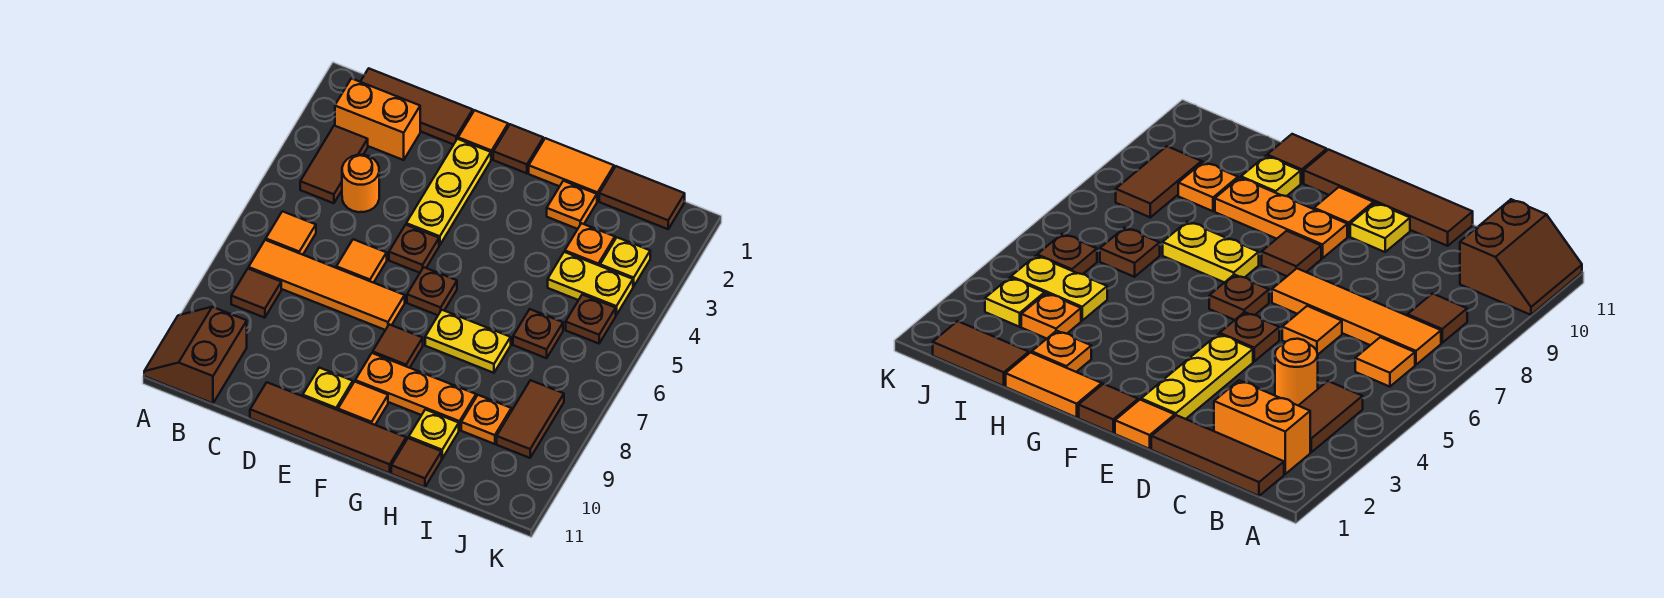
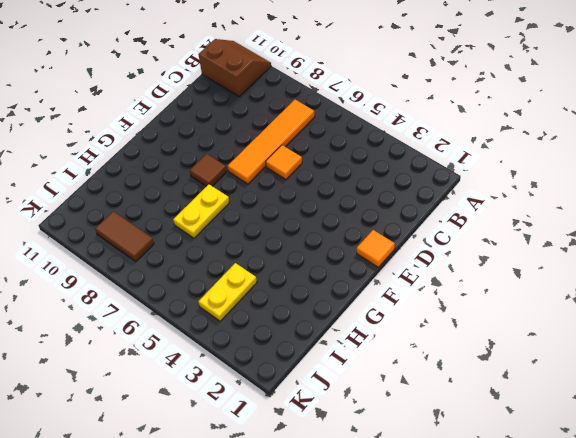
none -> brown 1x3 tile [361,68,473,145]
none -> orange 1x2 brick [335,79,420,160]
none -> brown 1x2 tile [300,126,368,203]
none -> orange 1x1 tile [266,211,316,255]

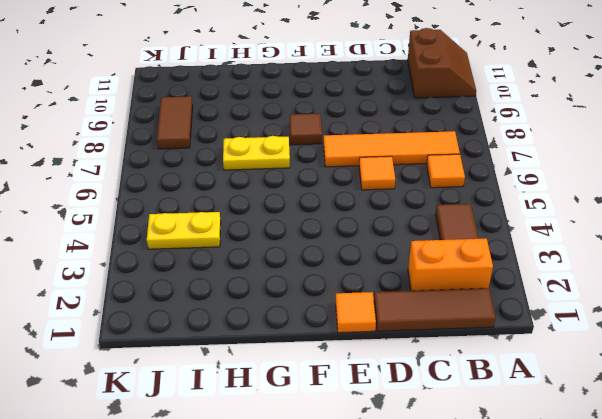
none -> brown 1x1 tile [231,269,281,318]
none -> orange 1x1 round brick [342,155,379,212]
none -> brown 1x4 tile [250,382,406,473]
none -> yellow 1x3 plate [406,139,491,245]

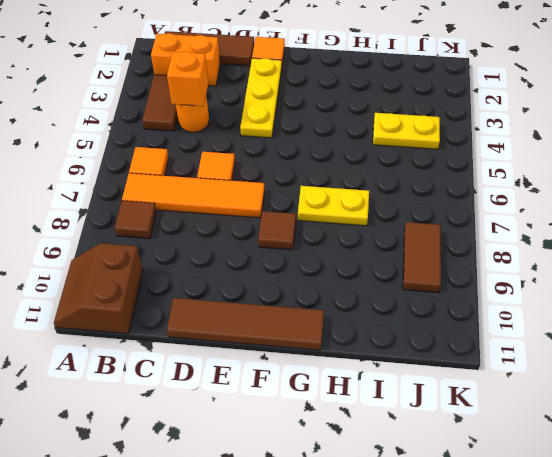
orange 1x1 brick [167,52,208,106] -> none
none -> brown 1x1 plate [389,225,439,273]
none -> yellow 1x1 plate [303,368,353,410]
none -> brown 1x1 tile [493,124,543,173]
none -> brown 1x1 plate [407,267,457,315]

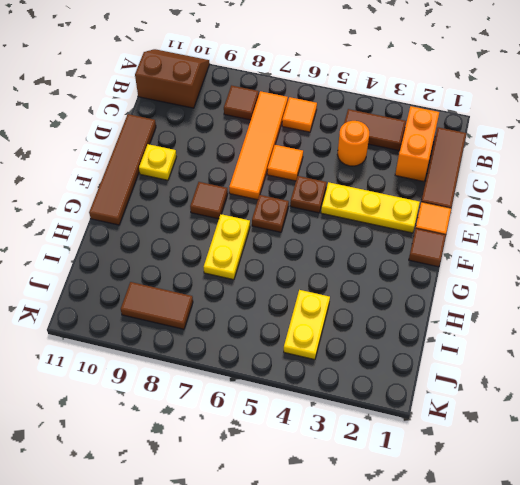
none -> orange 1x3 plate [355,353,476,430]
none -> orange 1x1 tile [338,382,388,425]
none -> orange 1x2 tile [529,138,614,201]
none -> orange 1x1 plate [547,181,597,229]

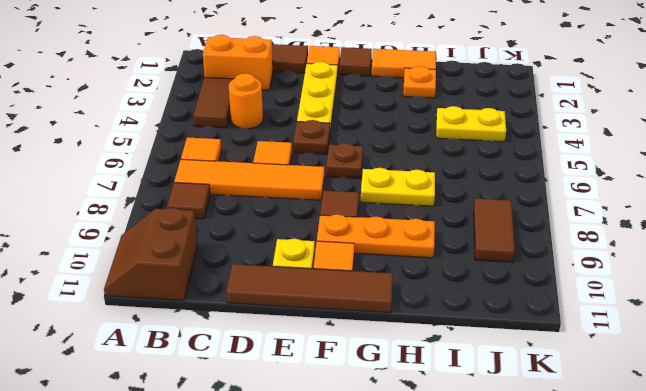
none -> yellow 1x1 plate [409,410,459,458]
none -> brown 1x1 tile [391,438,442,487]
none -> brown 1x2 tile [599,166,685,229]
none -> orange 1x1 plate [565,223,615,266]

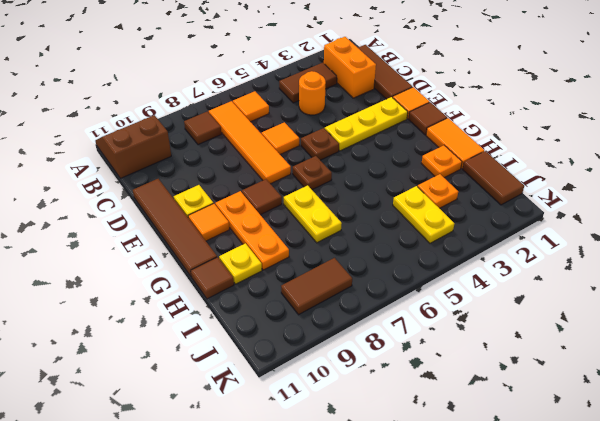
none -> brown 1x1 plate [513,309,563,358]
none -> orange 1x1 plate [461,395,511,444]
none -> yellow 1x1 plate [600,238,650,286]
none -> brown 1x1 plate [566,295,616,344]

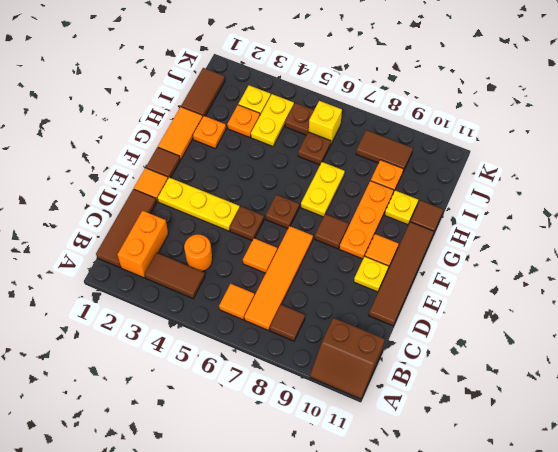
yellow 1x1 brick [309,101,342,144] -> none

